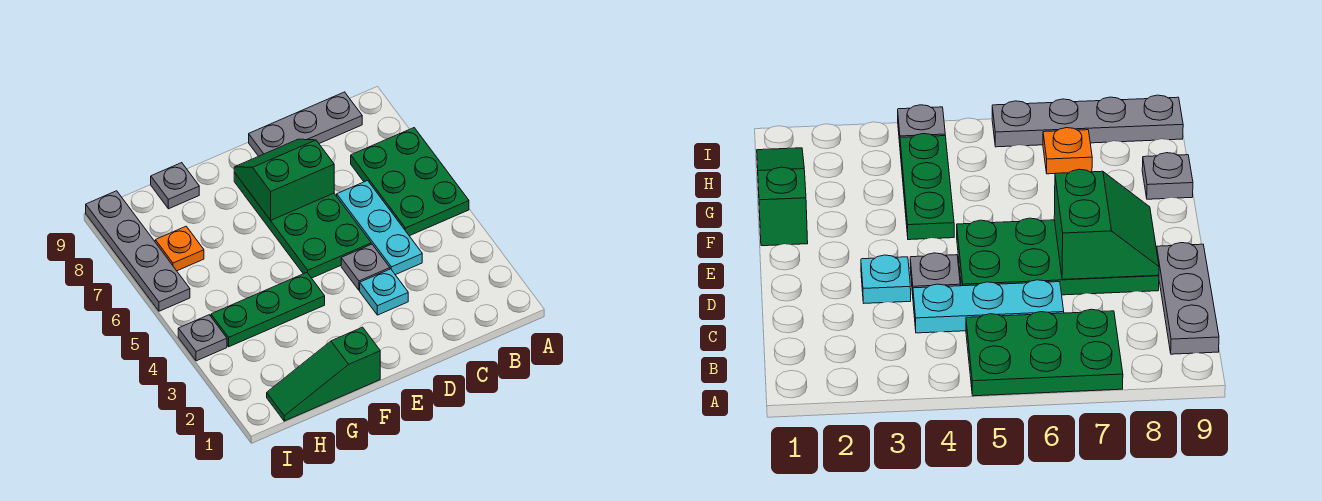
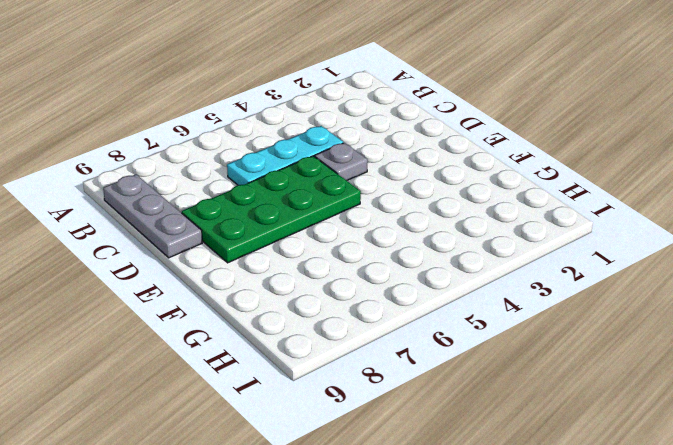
none -> green 2x3 plate [351,128,469,236]
none -> cyan 1x1 plate [360,269,408,315]
none -> green 1x3 slope [267,327,380,421]

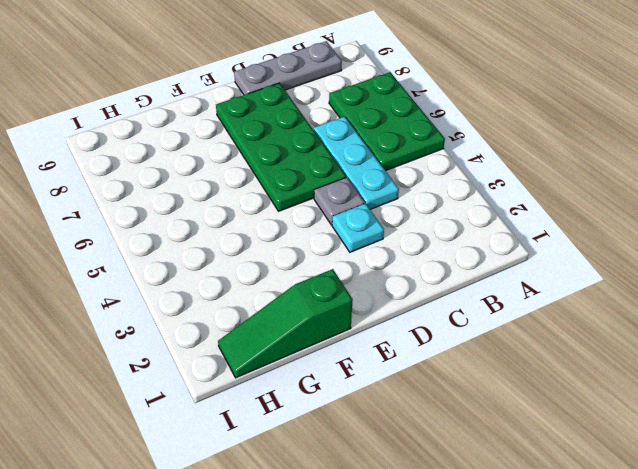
none -> green 1x3 plate [211,273,325,347]
none -> grey 1x1 plate [151,163,199,209]
none -> orange 1x1 plate [155,226,204,271]

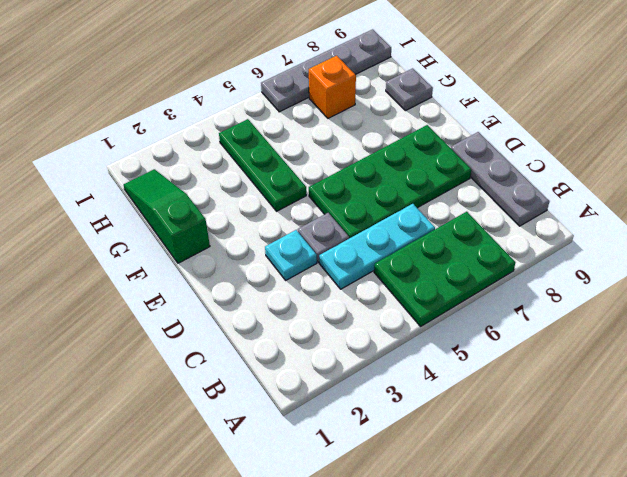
orange 1x1 brick [309,56,356,118] -> orange 1x1 plate [155,226,204,271]
none -> grey 1x1 plate [178,315,227,361]
none -> green 2x2 slope [234,139,334,220]

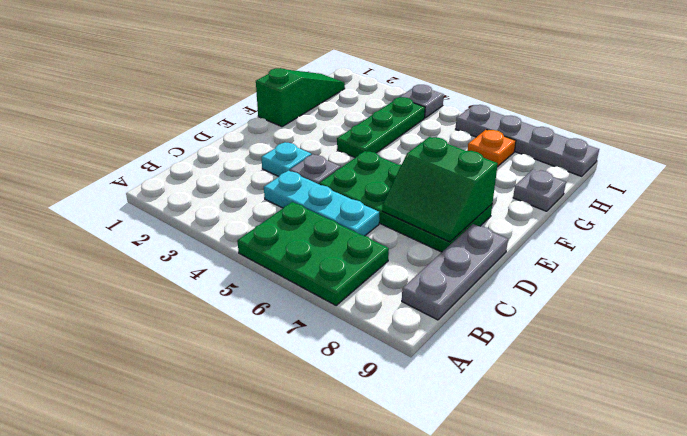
green 2x2 slope [382,137,498,242] -> green 2x2 slope turned to [234,139,334,220]

